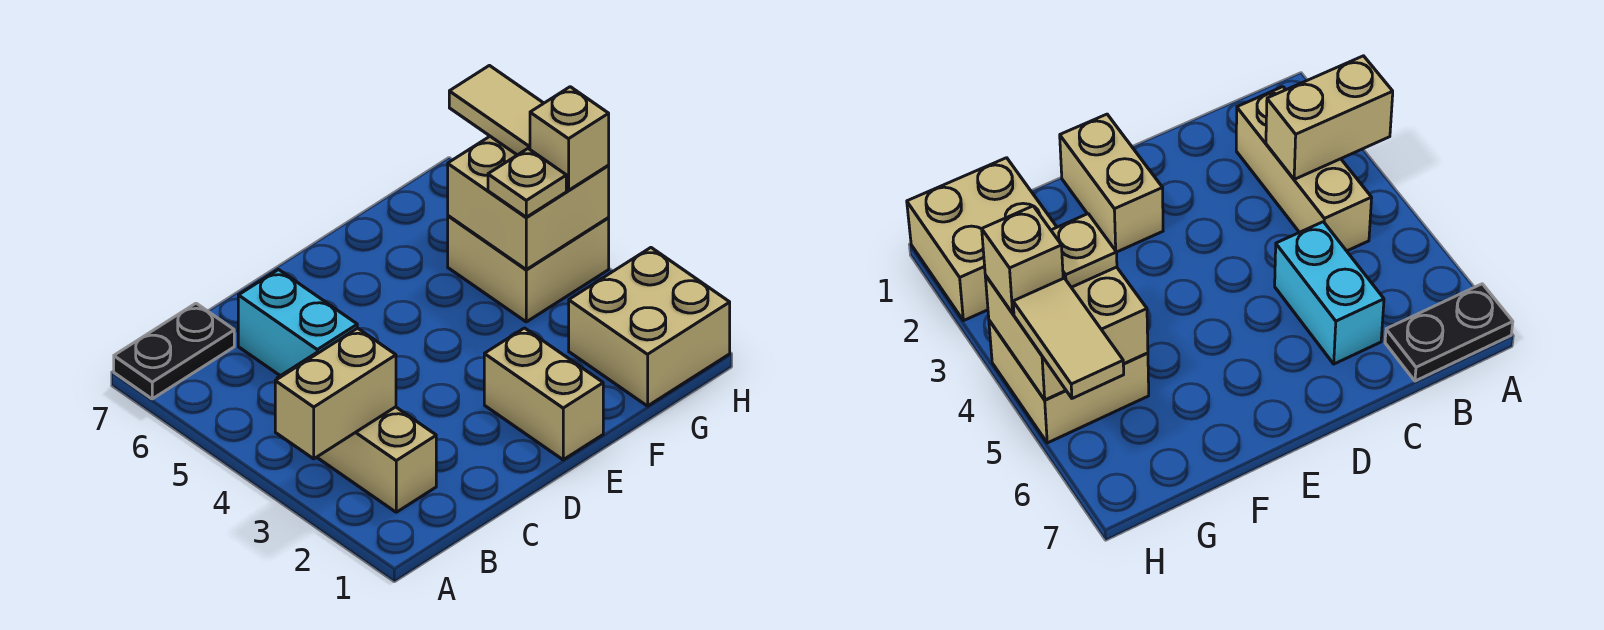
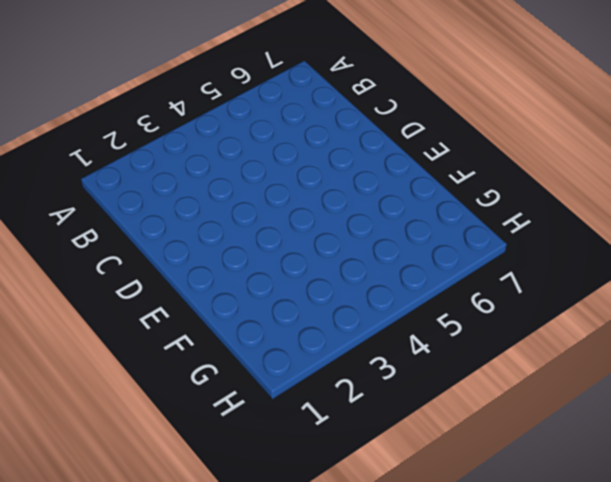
none -> black 1x2 plate [114,303,234,399]
none -> tan 1x3 brick [277,353,436,512]

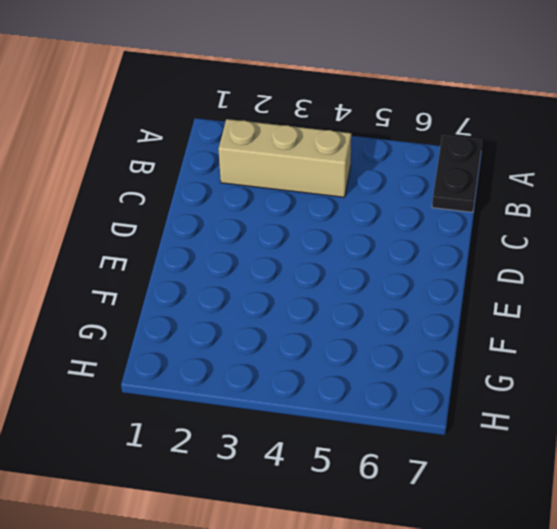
none -> cyan 1x2 brick [238,270,357,376]
none -> tan 1x2 brick [484,328,603,460]

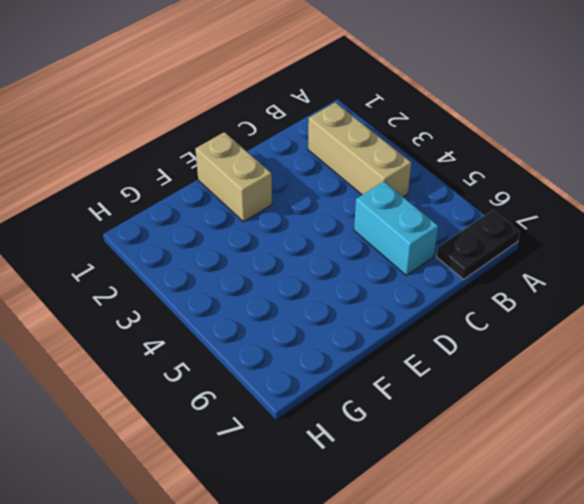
none -> tan 2x2 brick [569,248,730,406]
none -> tan 2x2 brick [448,216,609,322]

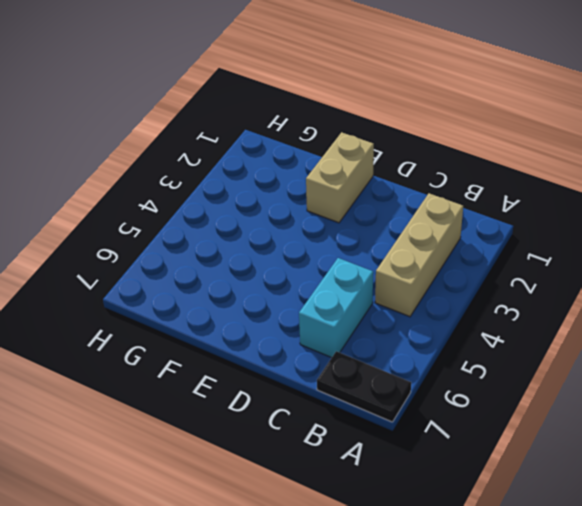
none -> tan 2x2 brick [569,248,730,406]
none -> tan 2x2 brick [448,216,609,322]

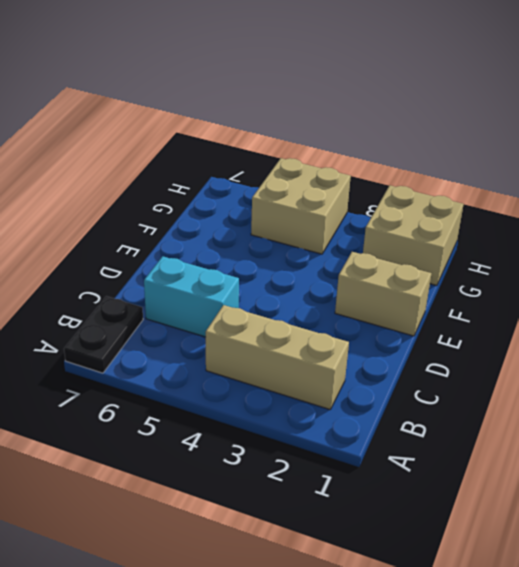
none -> tan 1x2 brick [275,328,396,459]
none -> tan 2x2 brick [448,136,609,269]

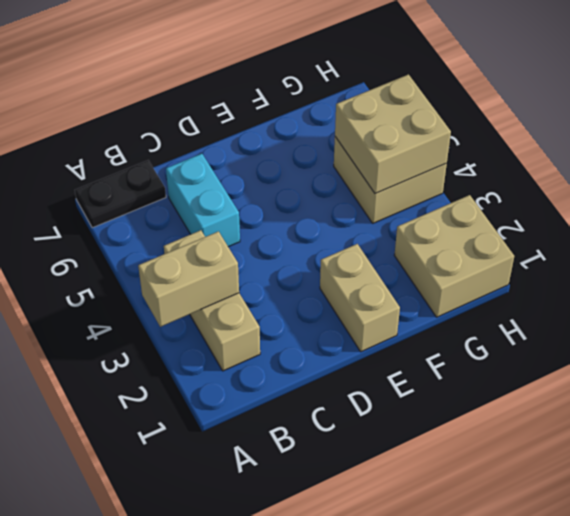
none -> tan 1x1 plate [488,149,566,217]
none -> tan 1x1 brick [530,87,609,190]

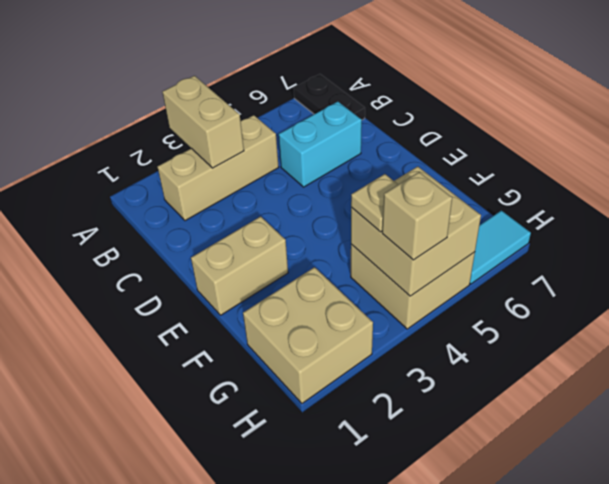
cyan 1x2 tile [470,211,531,284] -> none
none -> tan 1x2 tile [449,66,544,155]

